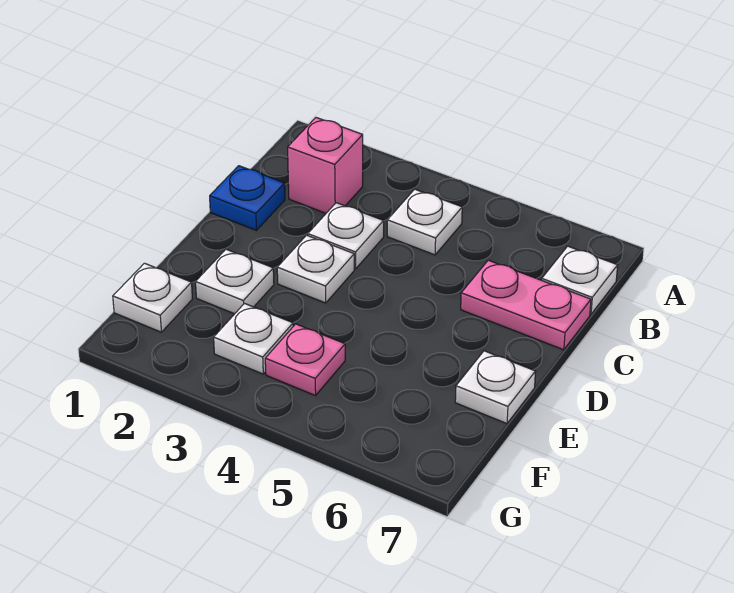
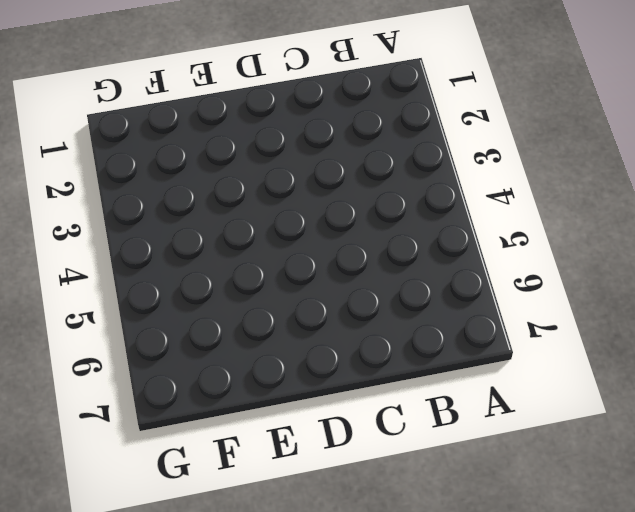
none -> pink 1x1 brick [288,118,363,213]
none -> white 1x1 plate [387,189,462,255]
none -> white 1x1 plate [542,246,618,314]

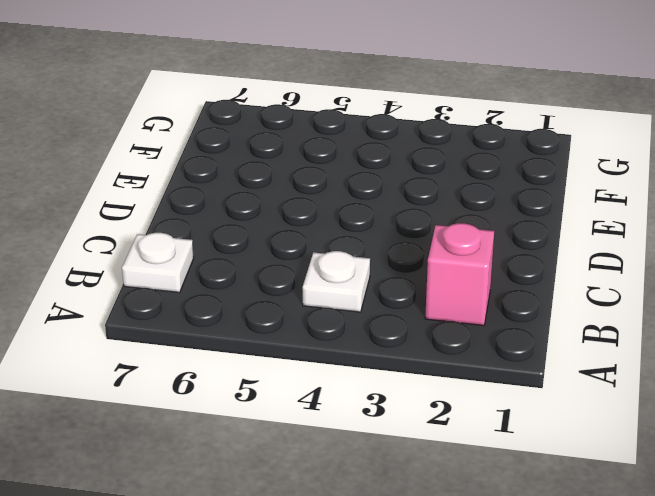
none -> blue 1x1 plate [210,166,285,230]
none -> white 1x1 plate [308,203,384,269]
none -> pink 1x2 plate [461,260,591,350]

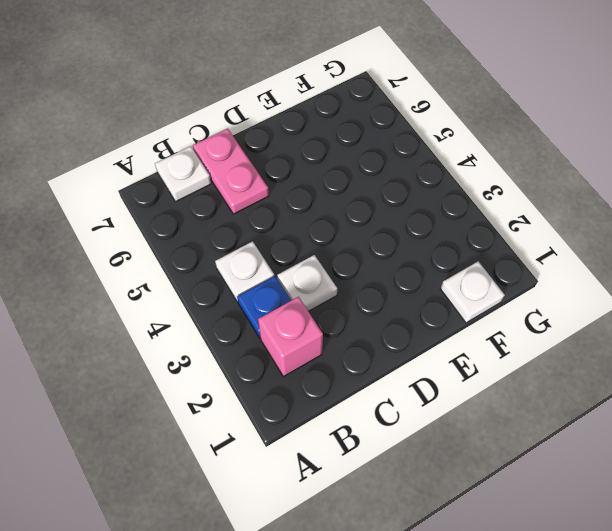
blue 1x1 plate [237,276,291,338] -> blue 1x1 plate moved to [210,166,285,230]
none -> white 1x1 plate [277,235,354,303]
none -> white 1x1 plate [196,249,274,314]
none -> white 1x1 plate [455,351,536,424]

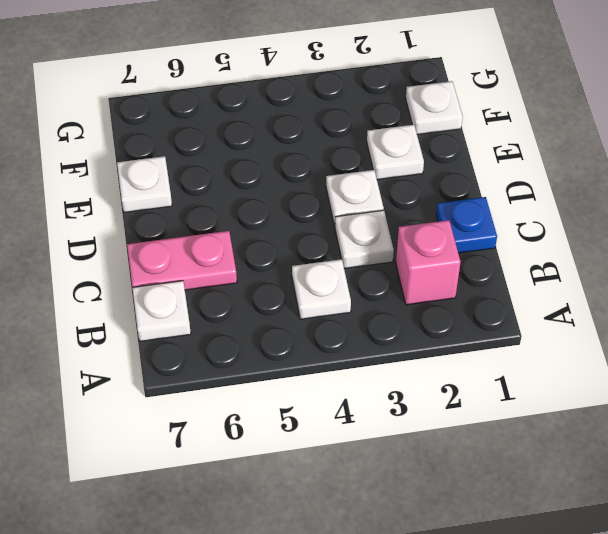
none -> white 1x1 plate [214,304,293,374]
none -> pink 1x1 plate [265,324,345,396]

